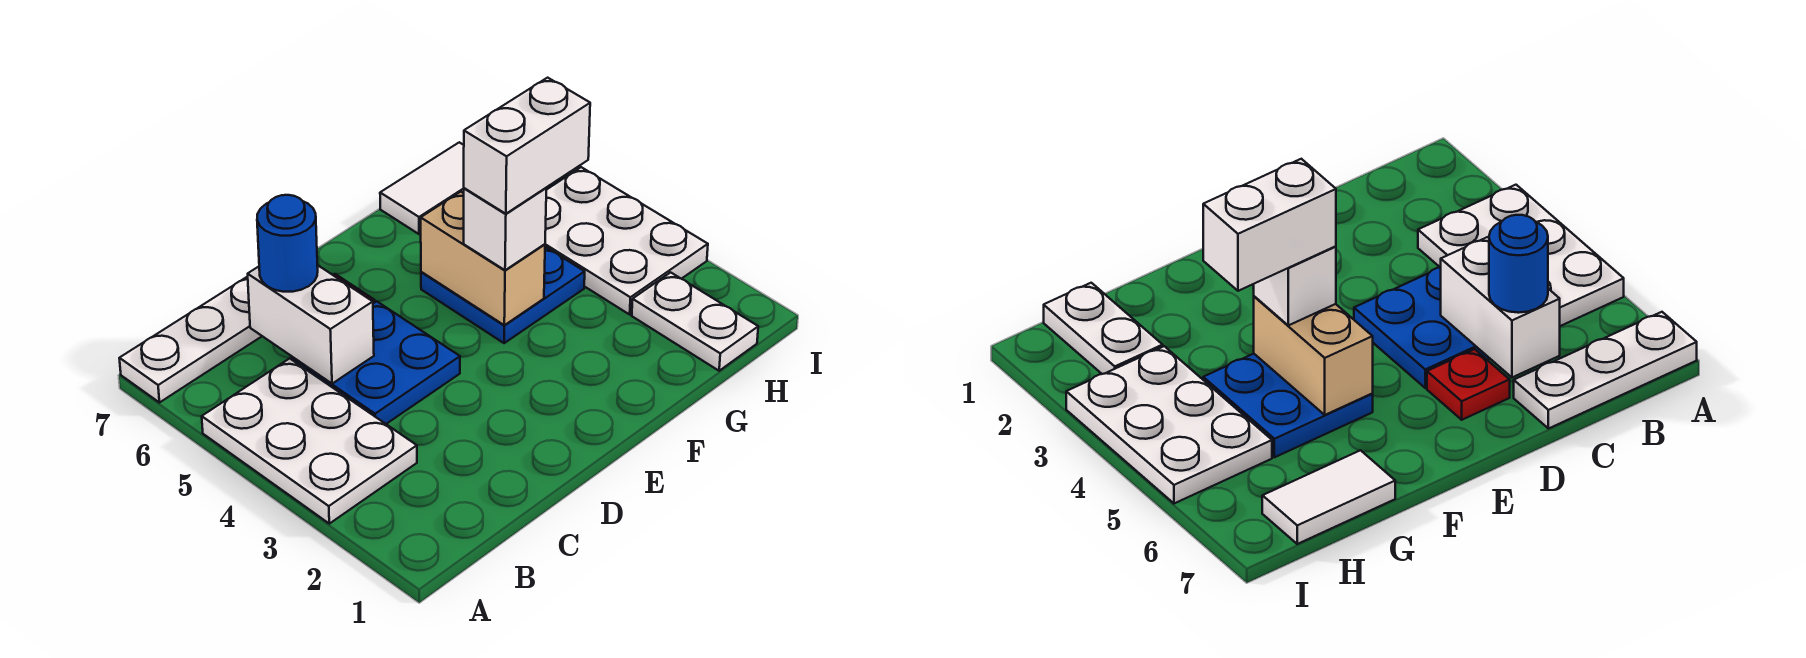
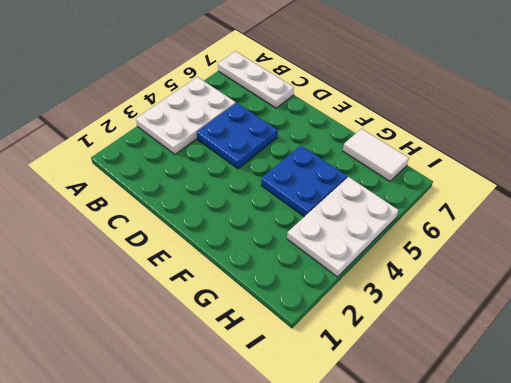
none -> red 1x1 plate [1427,349,1510,420]
none -> white 1x2 plate [632,272,758,371]
none -> white 1x2 brick [248,265,374,384]

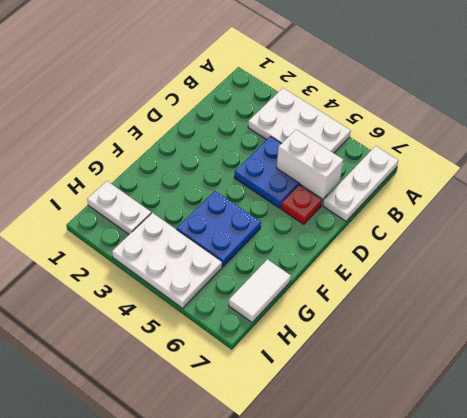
none -> tan 1x2 brick [421,192,545,325]
none -> blue 1x1 round brick [257,195,318,292]
none -> white 1x1 brick [464,188,546,270]

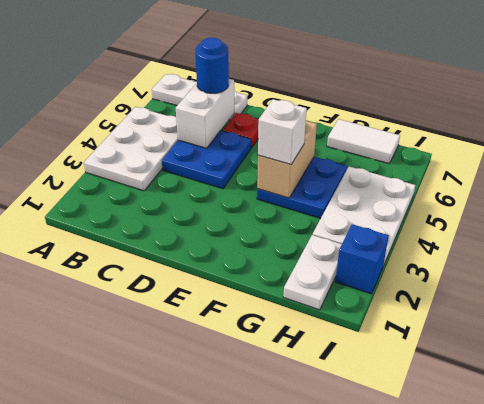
blue 1x1 brick [335,224,389,294] -> none
none -> white 1x2 brick [464,78,590,214]

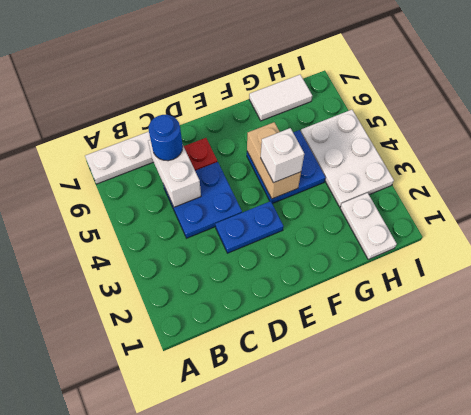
blue 1x2 plate [215,201,283,253] -> none
none -> white 2x3 plate [202,358,417,524]
none -> white 1x2 brick [464,78,590,214]

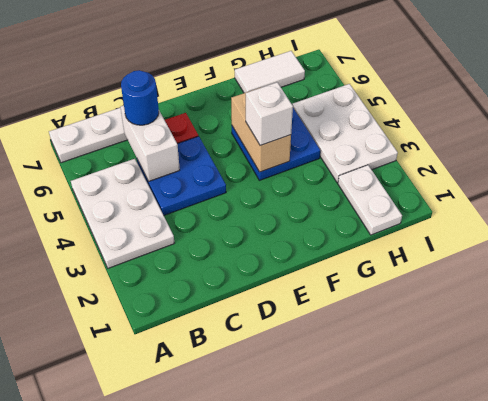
none -> white 1x2 brick [464,78,590,214]

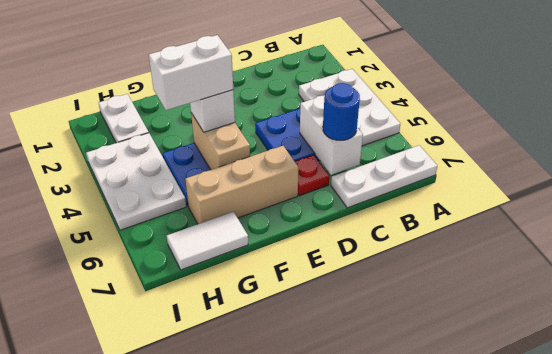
tan 1x3 brick [185,146,299,224] -> none

